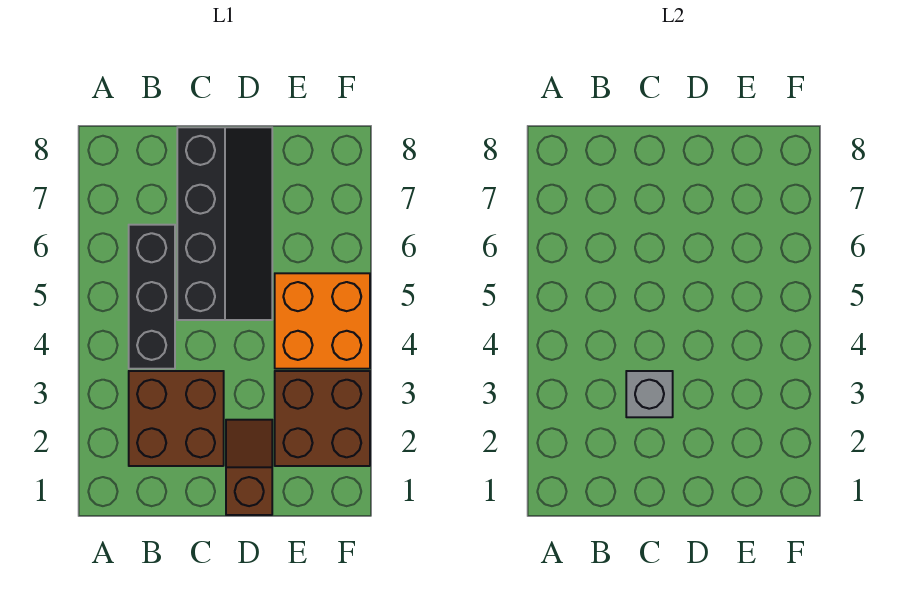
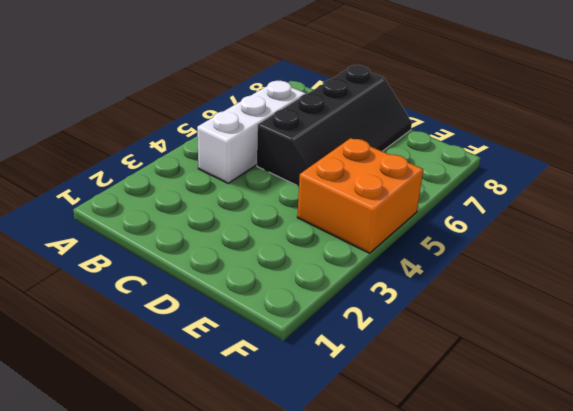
white 1x3 brick [197,81,306,183] -> black 1x3 brick [129,225,175,369]
none -> brown 2x2 brick [129,371,224,466]
none -> brown 1x2 slope [226,420,272,515]

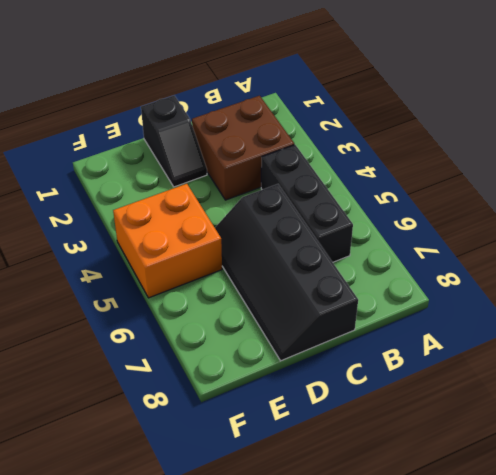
black 1x2 slope [141,96,207,187] -> brown 1x2 slope [226,420,272,515]
none -> brown 2x2 brick [275,371,370,466]
none -> grey 1x1 brick [626,371,673,417]

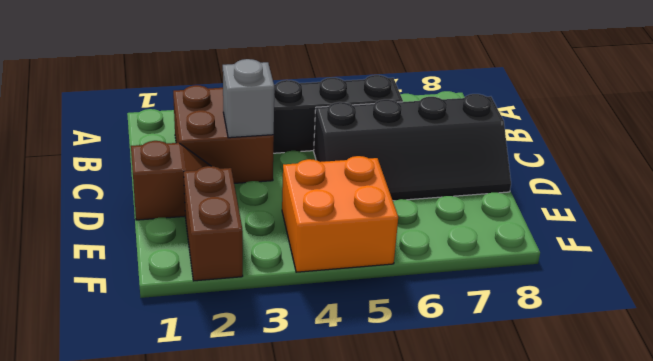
brown 1x2 brick [184,166,243,281] -> brown 2x2 brick [275,371,370,466]

